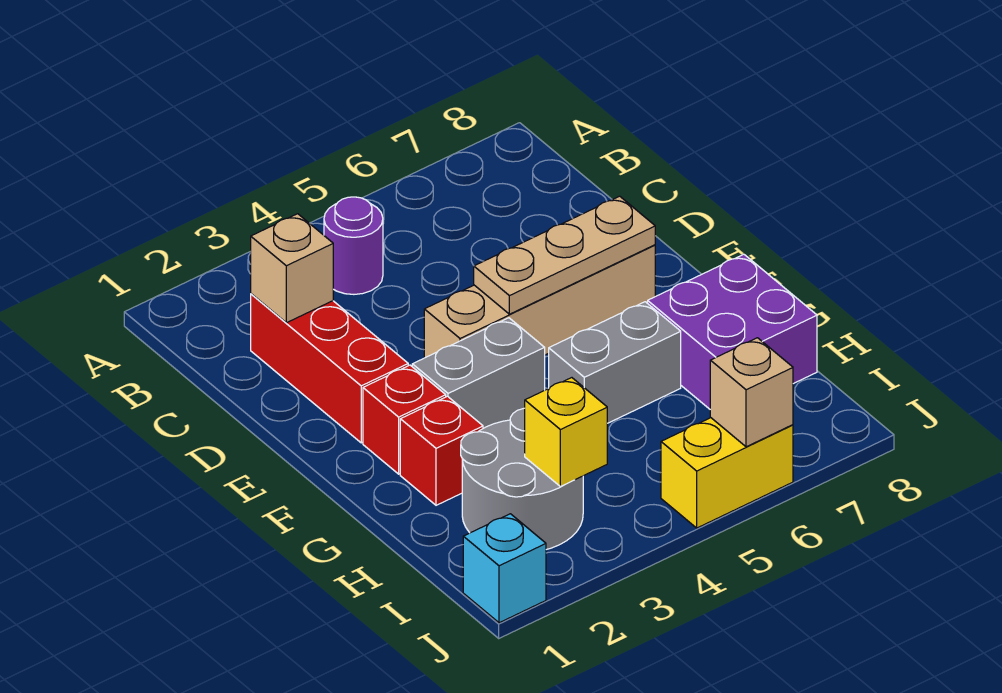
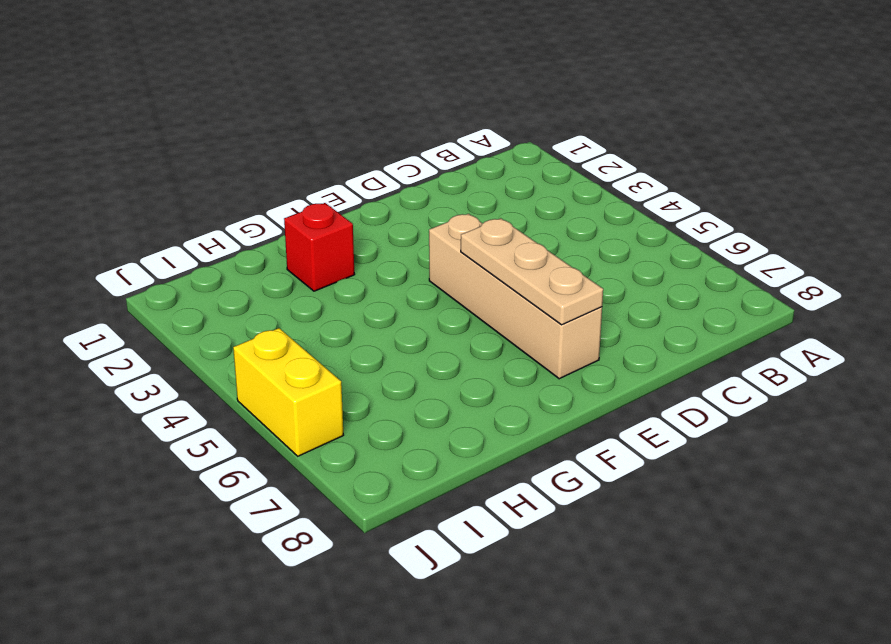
none -> purple 1x1 round brick [324,197,383,294]
none -> red 1x3 brick [251,294,408,443]
none -> red 1x1 brick [363,365,446,474]

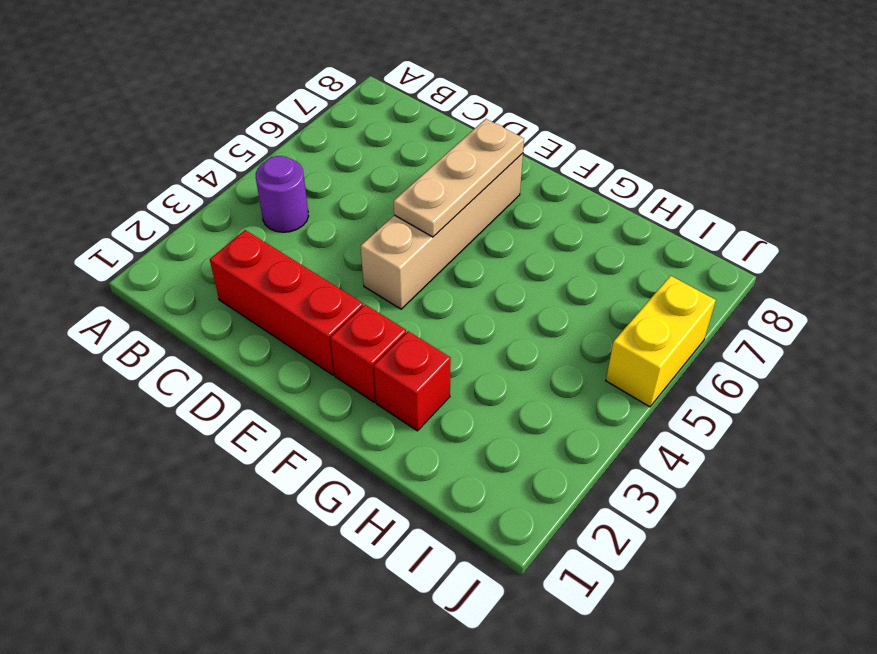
none -> grey 1x2 brick [412,318,545,428]
none -> grey 1x2 brick [549,302,681,423]
none -> purple 2x2 brick [648,254,817,409]

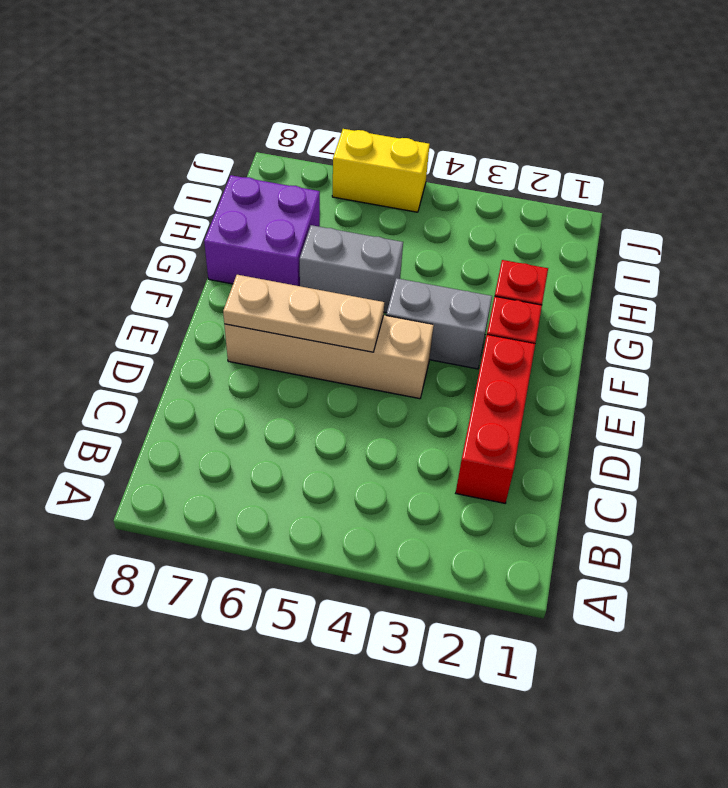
none -> purple 1x1 round brick [324,197,383,294]
none -> grey 2x2 round brick [461,408,583,550]
none -> cyan 1x1 brick [463,514,546,623]

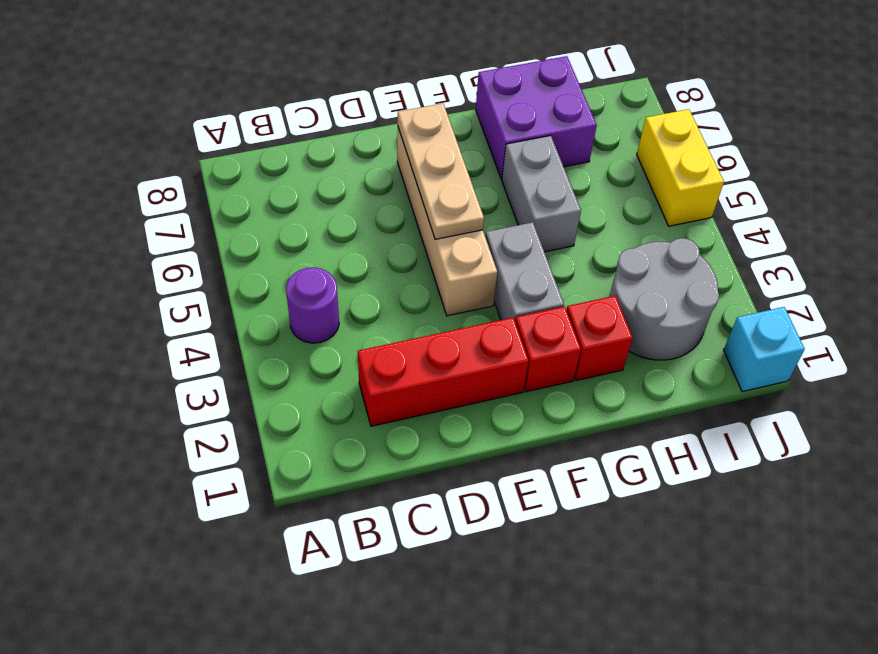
none -> tan 1x1 brick [251,214,333,323]
none -> yellow 1x1 brick [525,378,607,487]
none -> tan 1x1 brick [710,338,793,447]

